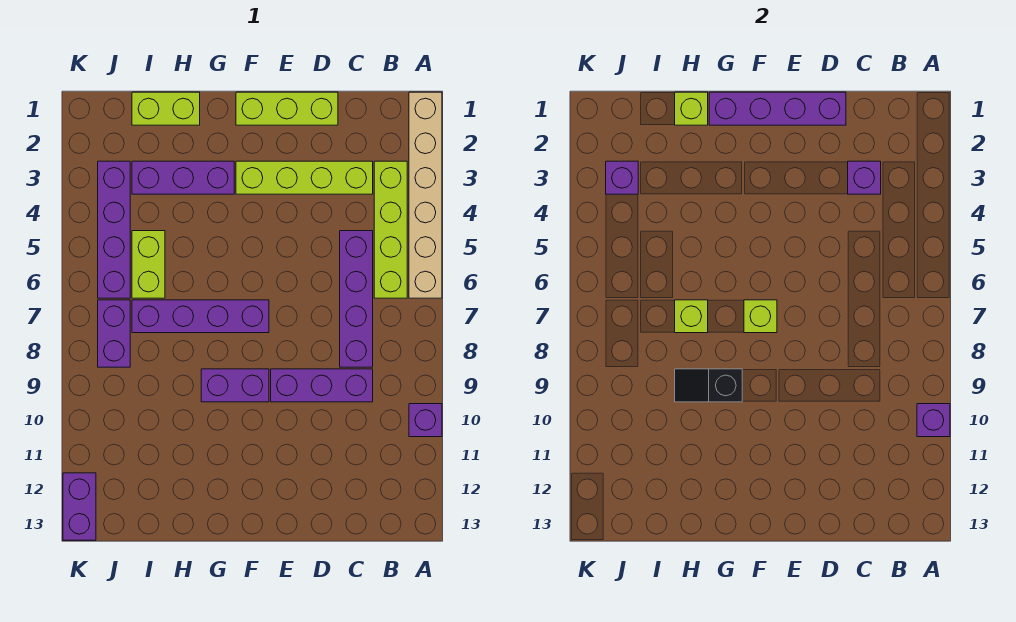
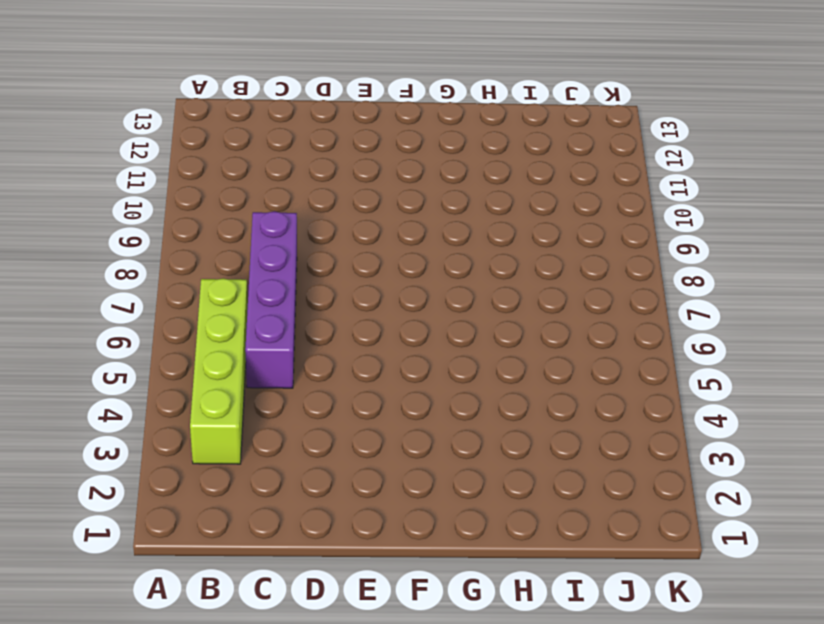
none -> tan 1x6 brick [409,92,442,298]
none -> purple 1x1 brick [409,404,442,437]
none -> lime 1x4 brick [236,161,373,194]

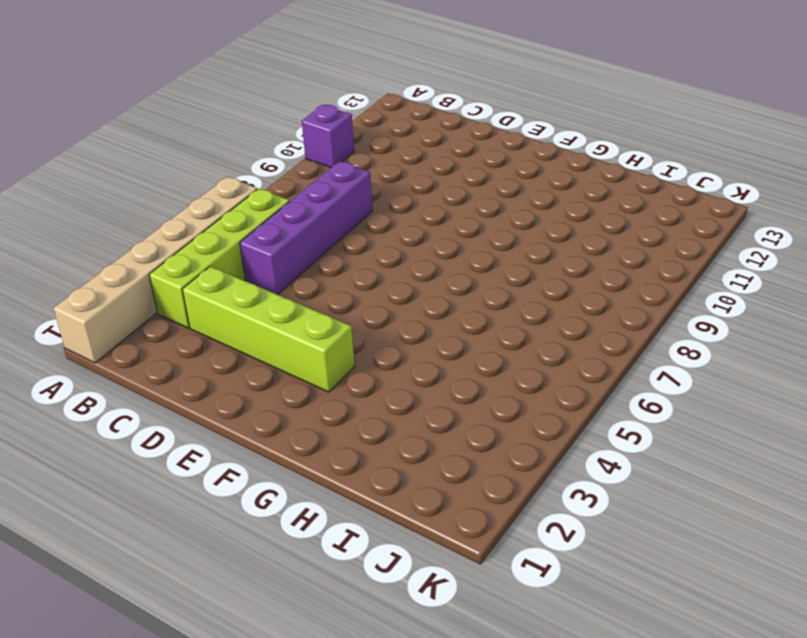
none -> purple 1x3 brick [271,369,373,402]
none -> lime 1x3 brick [236,92,338,125]
none -> purple 1x4 brick [132,300,269,333]

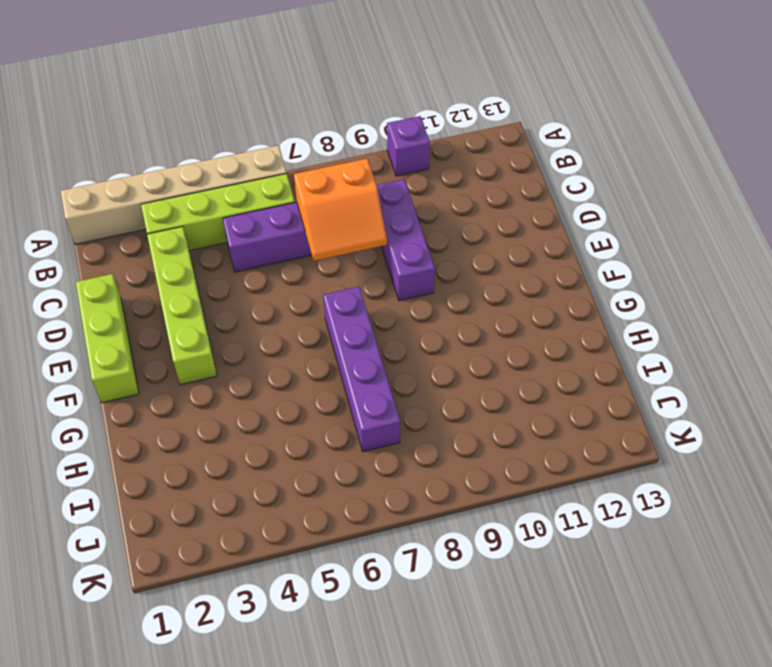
orange 2x2 slope [294,159,387,261] -> none
none -> purple 1x2 brick [201,369,269,402]
none -> purple 1x3 brick [132,161,234,194]
none -> lime 1x2 brick [132,92,200,125]

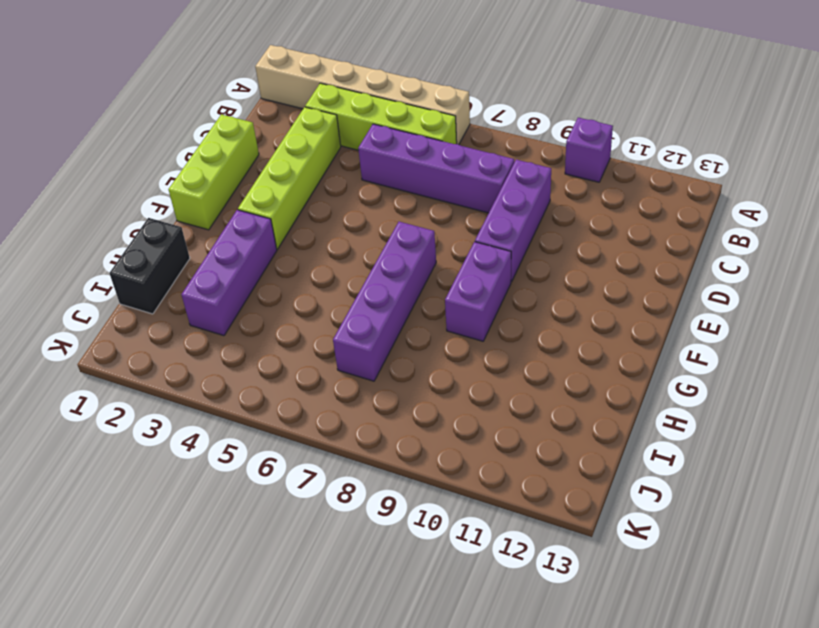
black 1x2 brick [109,218,190,314] -> lime 1x2 brick [132,92,200,125]
none -> lime 1x2 brick [132,231,165,298]
none -> purple 1x4 brick [98,161,130,298]
none -> purple 1x2 brick [98,300,130,367]

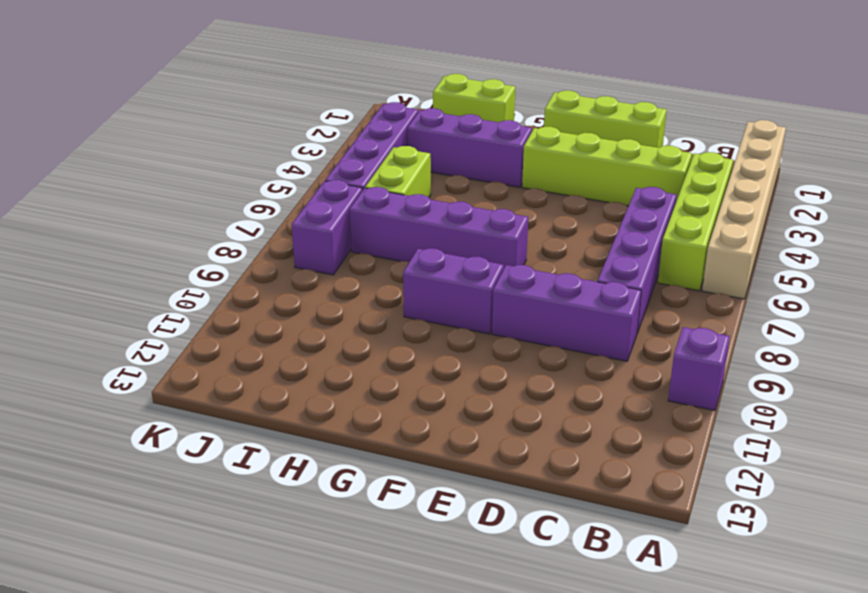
none -> purple 1x2 brick [63,473,96,540]
none -> purple 1x1 brick [917,404,950,437]
none -> purple 1x1 brick [848,161,881,194]

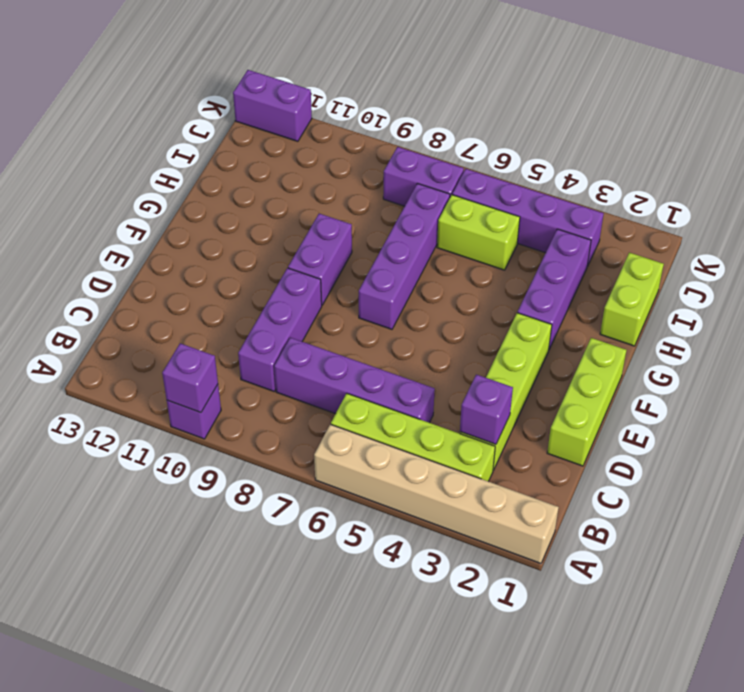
none -> purple 1x4 brick [709,92,846,125]
none -> lime 1x1 brick [744,300,777,333]
none -> black 1x2 slope [675,369,742,402]

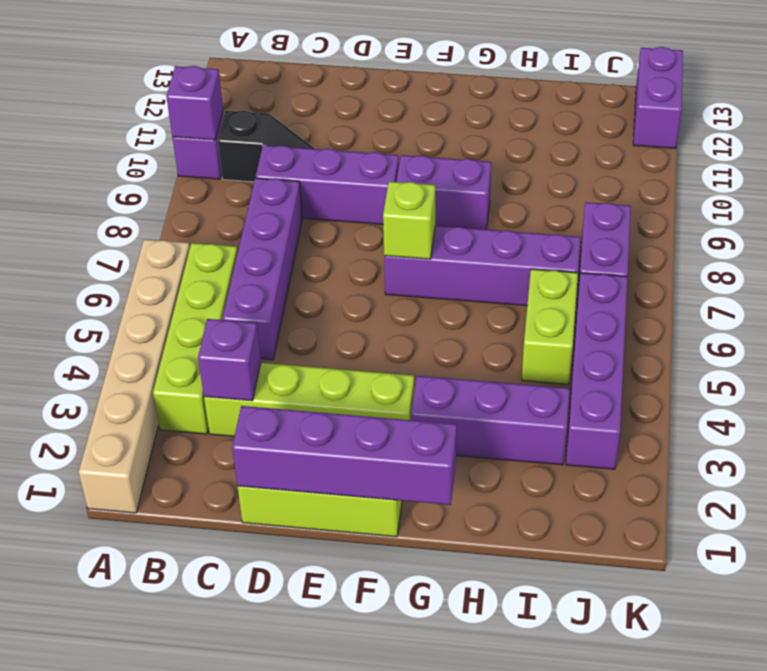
black 1x2 slope [218,111,315,182] -> black 1x2 slope moved to [675,369,742,402]
none -> lime 1x2 brick [132,92,200,125]
none -> lime 1x1 brick [675,92,708,125]
none -> lime 1x1 brick [675,300,708,333]

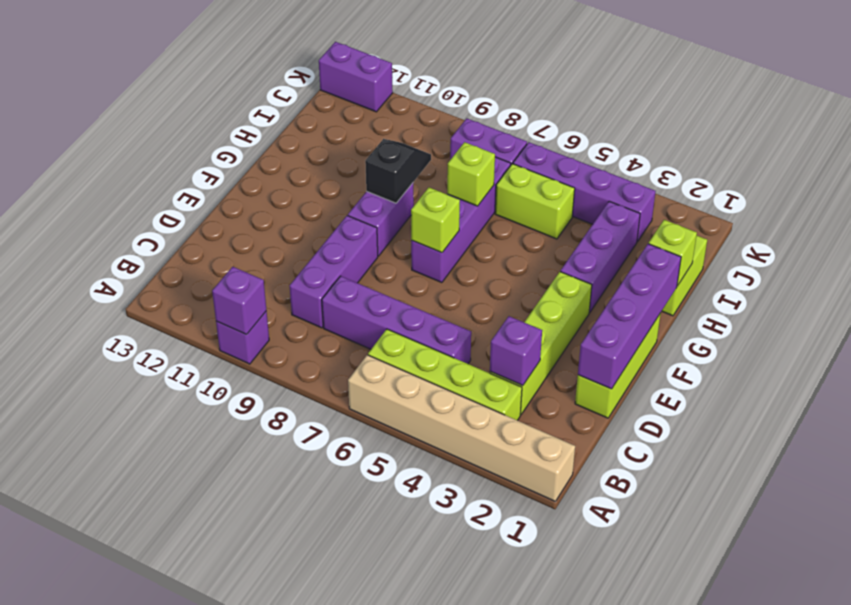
none -> purple 1x1 brick [606,161,638,194]

